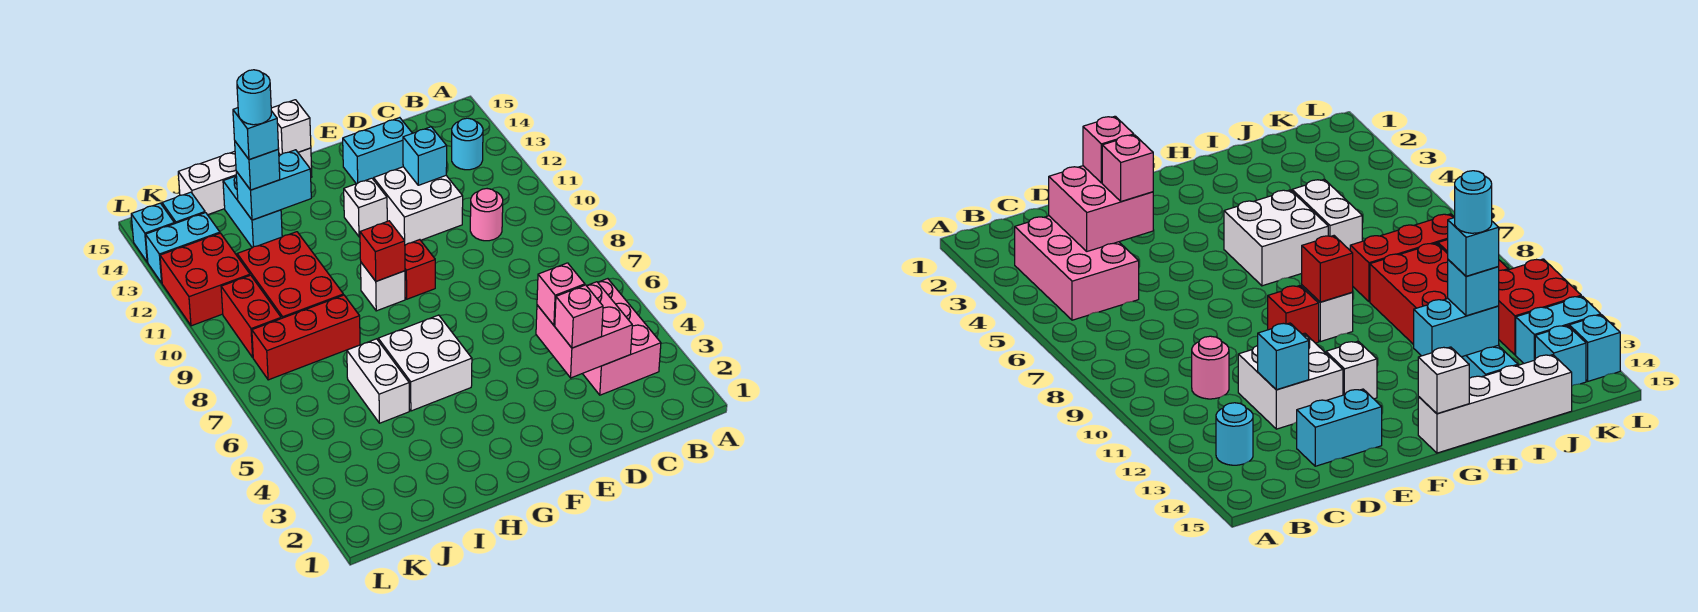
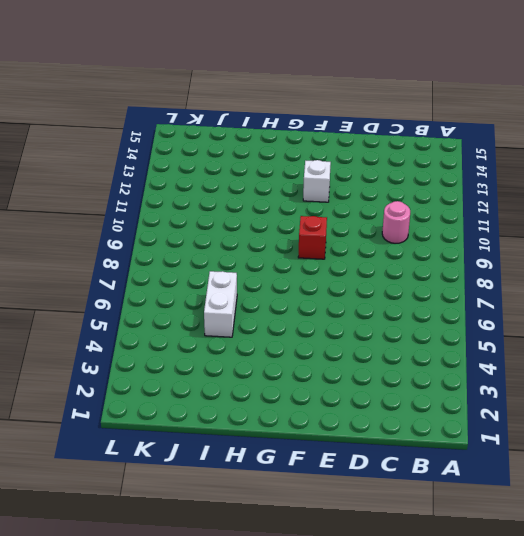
none -> pink 2x3 brick [583,279,661,395]
none -> cyan 1x1 round brick [452,118,483,170]
none -> white 2x2 brick [374,167,463,245]

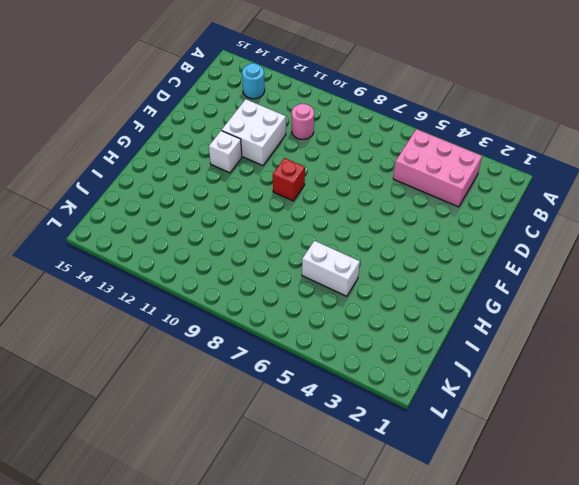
none -> cyan 1x2 brick [343,118,412,184]
none -> white 2x2 brick [378,315,472,411]
none -> white 1x1 brick [361,263,405,311]

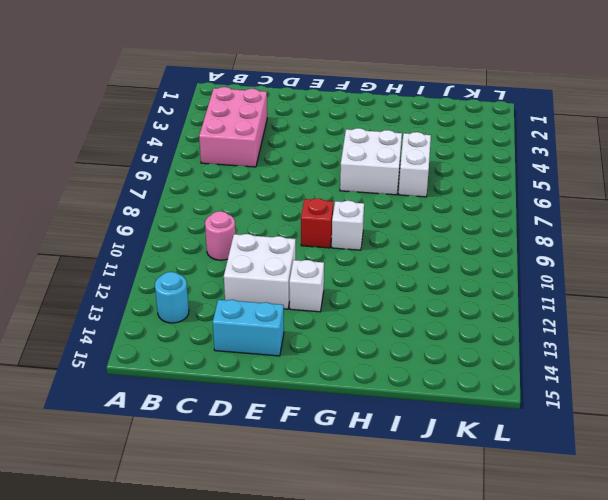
none -> white 1x4 brick [178,148,312,215]
none -> red 1x3 brick [252,295,360,380]
none -> red 2x3 brick [237,232,343,319]

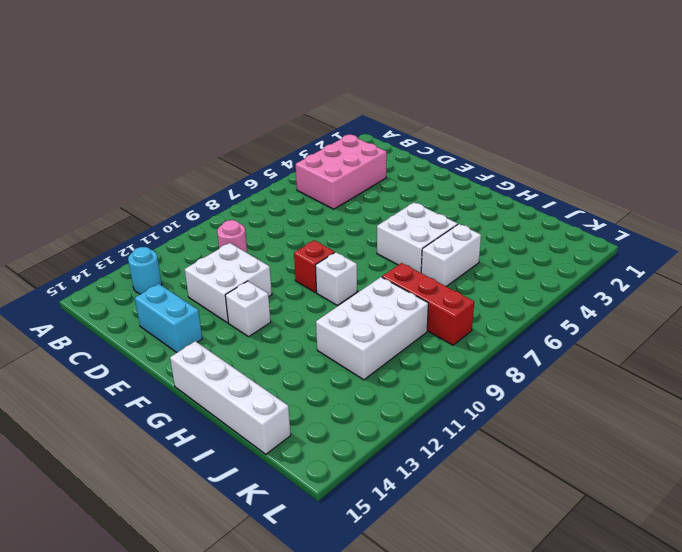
white 2x3 brick [316,277,428,380] -> red 2x3 brick [237,232,343,319]
none -> cyan 1x2 brick [223,176,282,248]
none -> red 1x2 brick [221,275,281,357]
none -> red 2x2 brick [160,233,250,326]

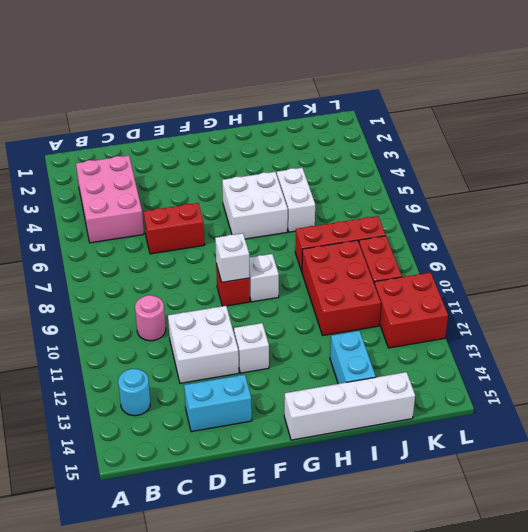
red 1x2 brick [144,203,205,254] -> none
white 1x1 brick [215,233,250,282] -> white 1x1 brick moved to [271,100,311,155]
none -> cyan 1x2 brick [146,213,220,283]
none -> cyan 1x1 brick [162,192,205,224]
none -> cyan 1x1 brick [131,203,174,262]

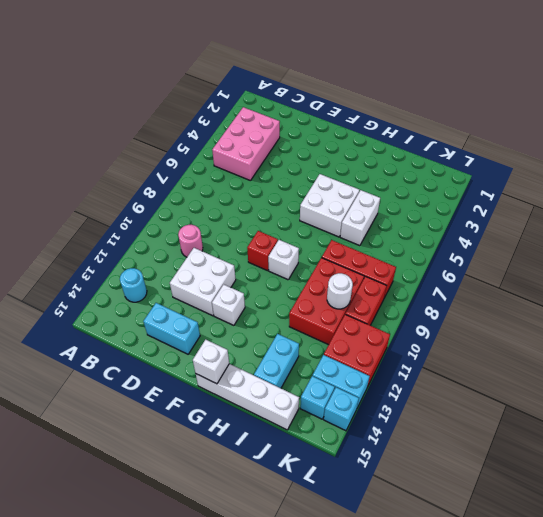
white 1x1 round brick [327,273,353,309] -> none
none -> pink 2x2 brick [536,282,632,378]
none -> cyan 1x1 brick [403,127,447,185]
none -> red 1x1 brick [360,221,405,281]

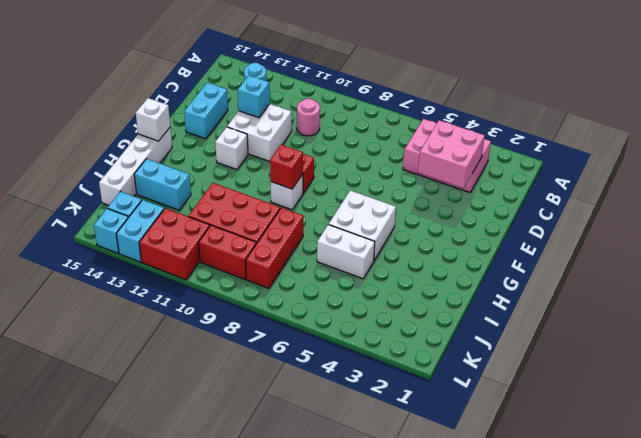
none -> cyan 1x2 brick [236,150,311,220]
none -> pink 1x1 brick [555,285,603,348]
none -> pink 1x1 brick [537,263,585,325]

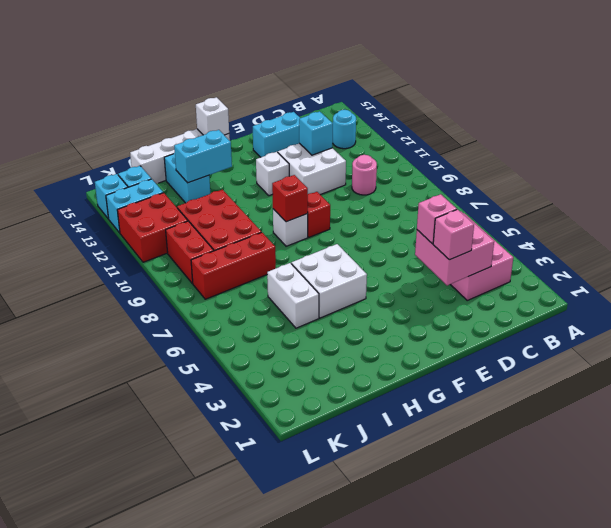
none -> cyan 1x1 brick [235,142,280,190]
none -> cyan 1x1 brick [233,108,279,160]
none -> cyan 1x1 round brick [237,70,271,125]

